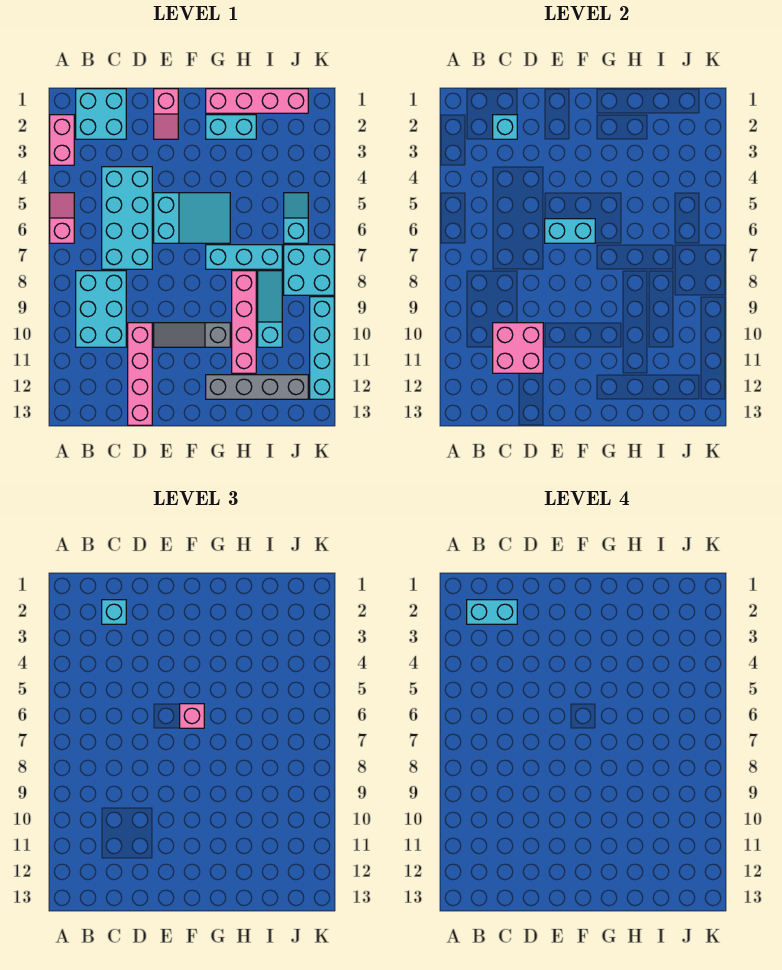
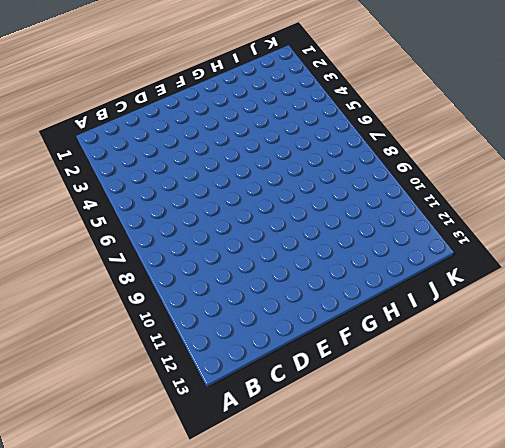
none -> pink 1x2 brick [50,115,74,165]
none -> pink 1x2 slope [50,193,74,243]
none -> cyan 2x2 brick [76,89,126,139]

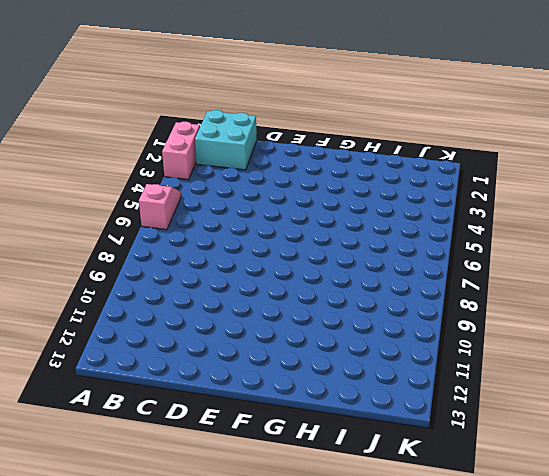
none -> cyan 2x3 brick [76,271,126,347]
none -> cyan 2x4 brick [102,167,152,269]
none -> pink 1x4 brick [128,323,152,425]

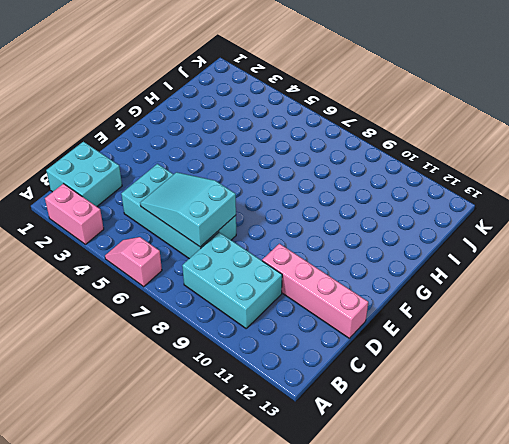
cyan 2x3 slope [140,172,236,247] -> cyan 2x3 slope turned to [154,193,230,243]
none -> pink 1x2 slope [154,89,178,139]
none -> grey 1x3 slope [154,323,230,347]
none -> pink 1x4 brick [206,89,308,113]

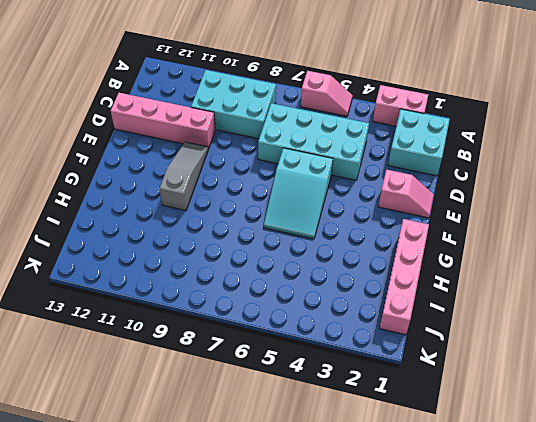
pink 1x2 slope [378,170,434,218] -> pink 1x2 slope turned to [154,89,178,139]
none -> cyan 1x2 brick [206,115,256,139]
none -> cyan 1x3 brick [206,245,282,269]
none -> grey 1x4 brick [206,375,308,399]

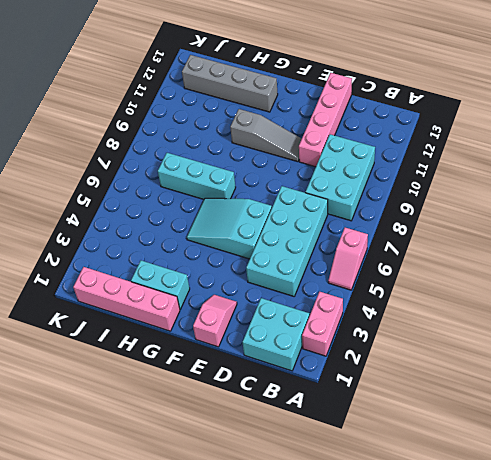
none -> pink 1x4 brick [232,271,256,373]
none -> cyan 1x3 slope [258,271,282,347]
none -> cyan 1x2 slope [284,193,308,243]

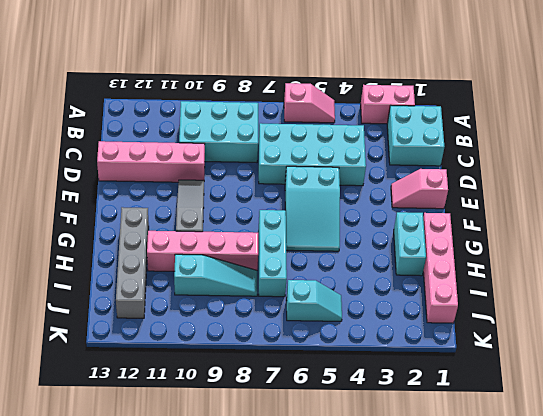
none -> cyan 2x2 brick [284,245,334,295]
none -> cyan 1x4 brick [310,297,334,399]
none -> cyan 1x1 brick [493,115,517,139]

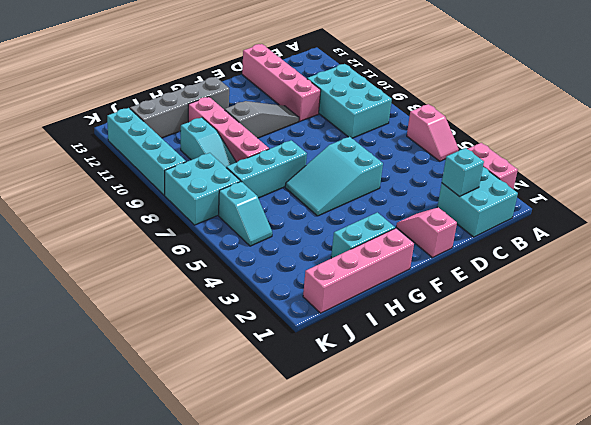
none -> cyan 2x4 brick [102,167,152,269]
none -> pink 2x2 brick [493,323,543,373]
none -> cyan 1x2 brick [545,219,595,243]

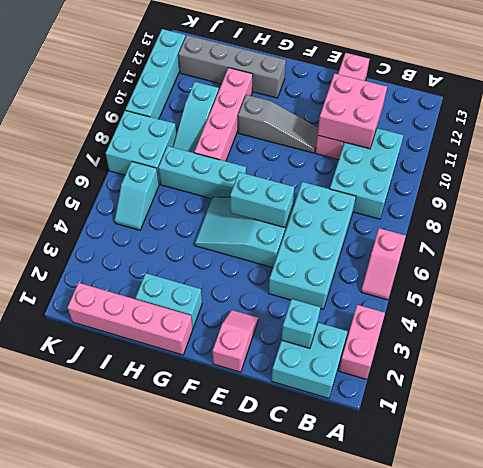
none -> cyan 1x1 brick [102,600,126,624]
none -> pink 1x1 brick [180,704,204,728]
none -> cyan 1x2 brick [467,600,517,624]

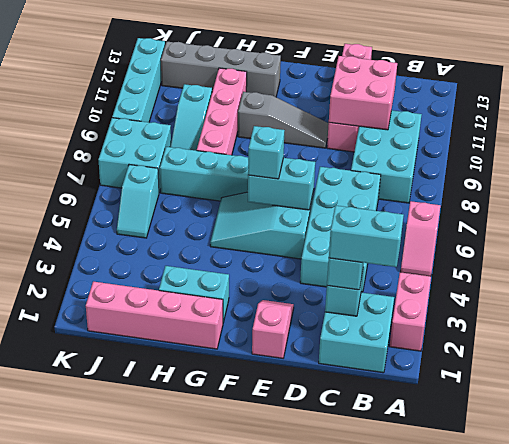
cyan 1x1 brick [248,126,284,179] -> pink 1x1 brick [180,704,204,728]

